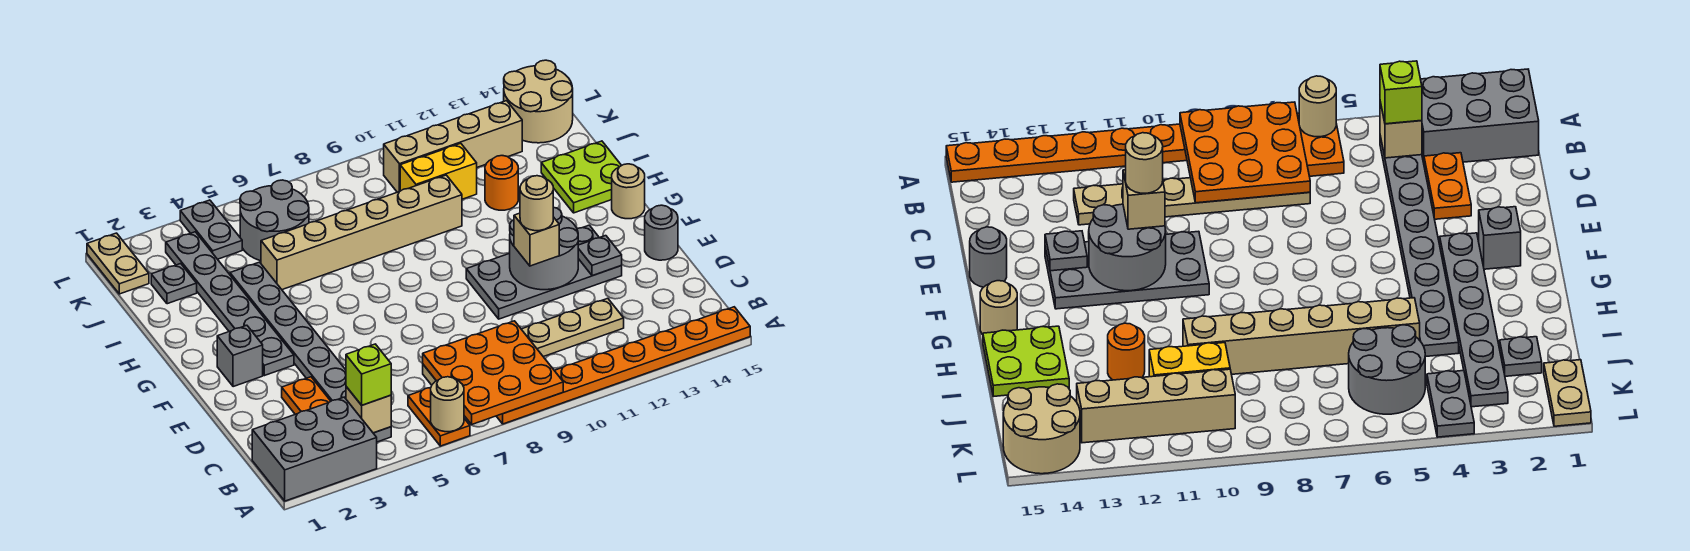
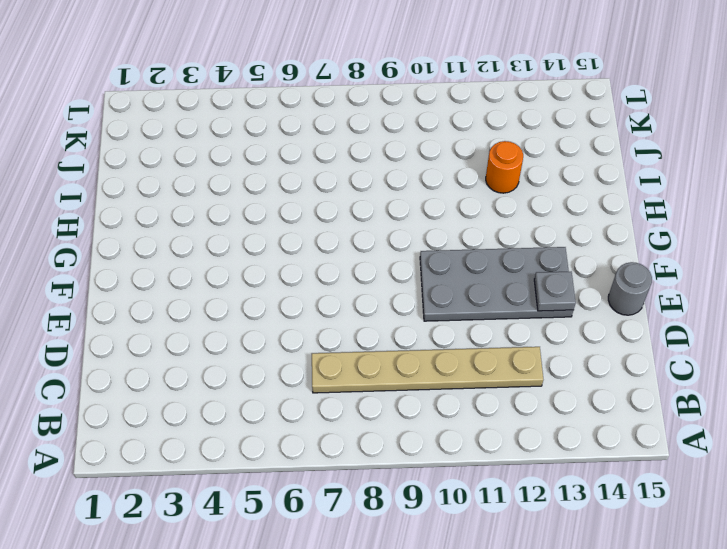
none -> grey 2x3 brick [252,397,377,501]
none -> orange 1x2 plate [408,388,470,446]
none -> orange 1x8 plate [497,307,750,424]

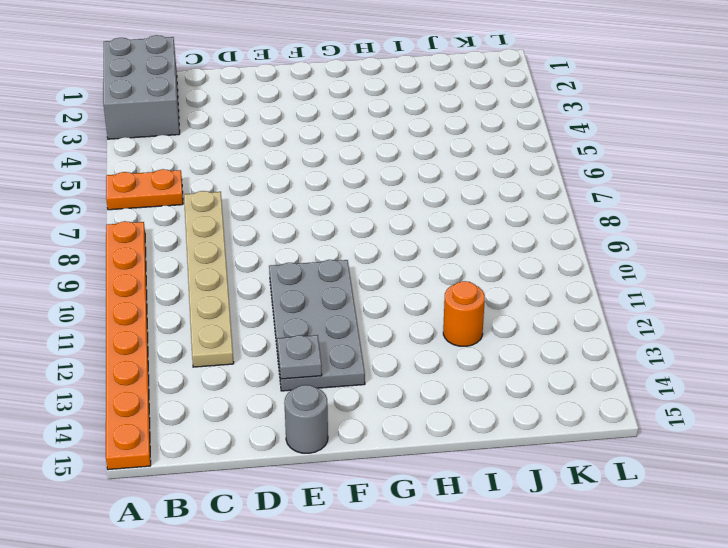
none -> grey 1x8 plate [230,262,391,442]
none -> orange 1x2 plate [282,377,331,414]
none -> grey 1x1 brick [217,325,263,387]

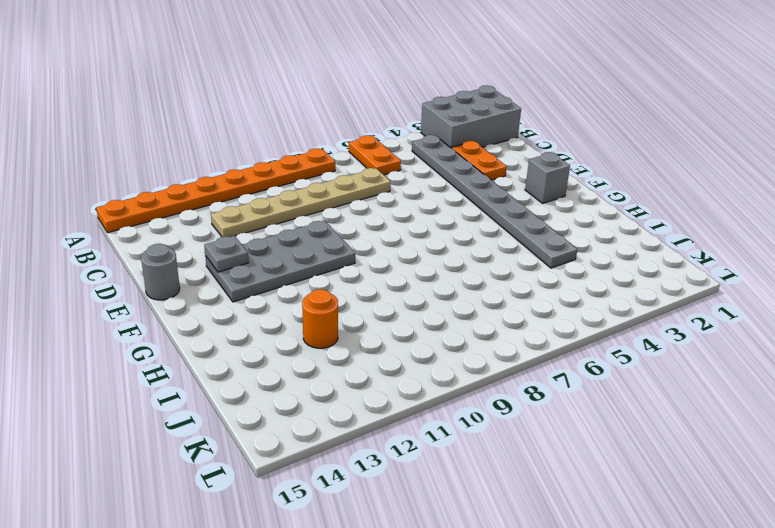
none -> grey 1x6 plate [166,232,294,376]
none -> tan 1x1 round brick [612,164,645,219]
none -> lime 2x2 plate [541,141,622,213]

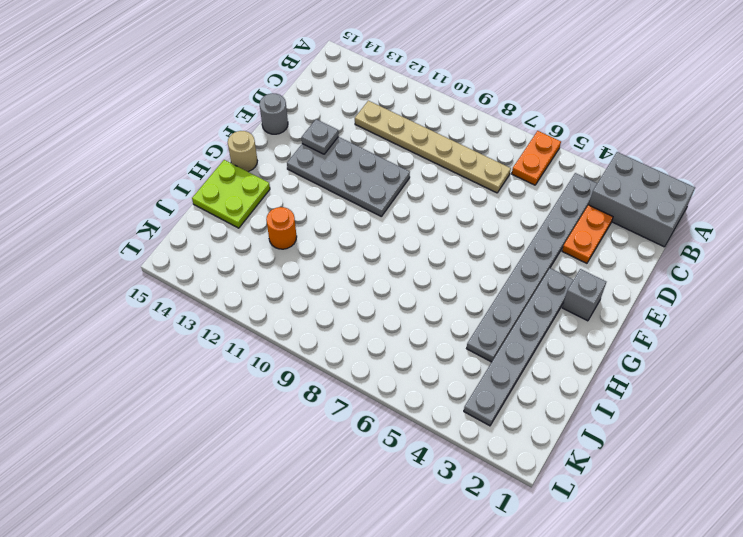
none -> orange 1x8 plate [497,307,750,424]
none -> tan 1x6 brick [261,175,462,290]
none -> grey 1x1 plate [151,264,197,304]

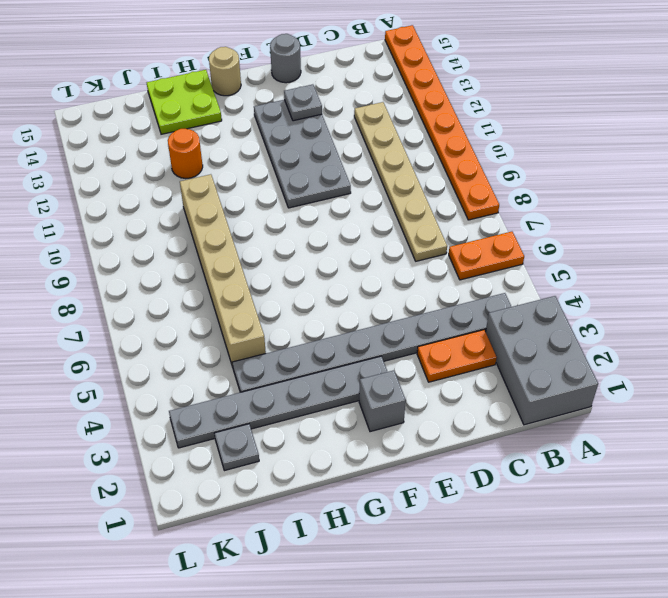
none -> grey 2x2 round brick [240,180,309,261]
none -> yellow 1x2 brick [400,143,477,199]
none -> tan 1x2 plate [87,233,149,294]

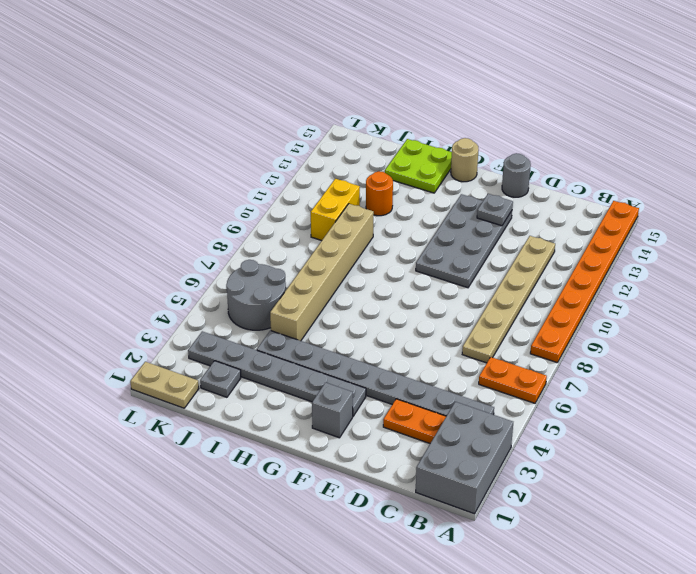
none -> grey 1x2 plate [180,200,242,259]
none -> tan 1x4 brick [384,101,522,192]
none -> tan 2x2 round brick [504,60,573,143]

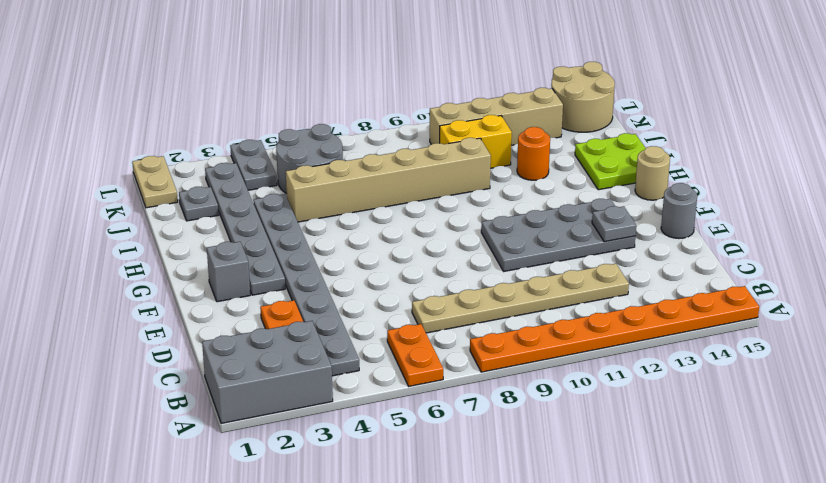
none -> tan 1x1 round brick [431,377,464,432]
none -> orange 3x3 plate [423,321,563,424]
none -> tan 1x1 brick [346,387,391,433]

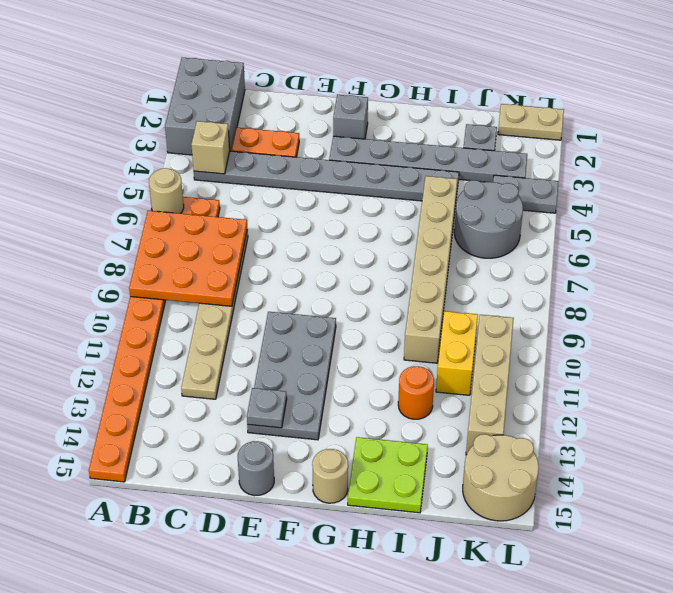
none -> grey 2x2 round brick [510,207,578,290]
none -> lime 1x1 brick [346,344,391,405]
none -> tan 1x1 brick [514,213,559,266]

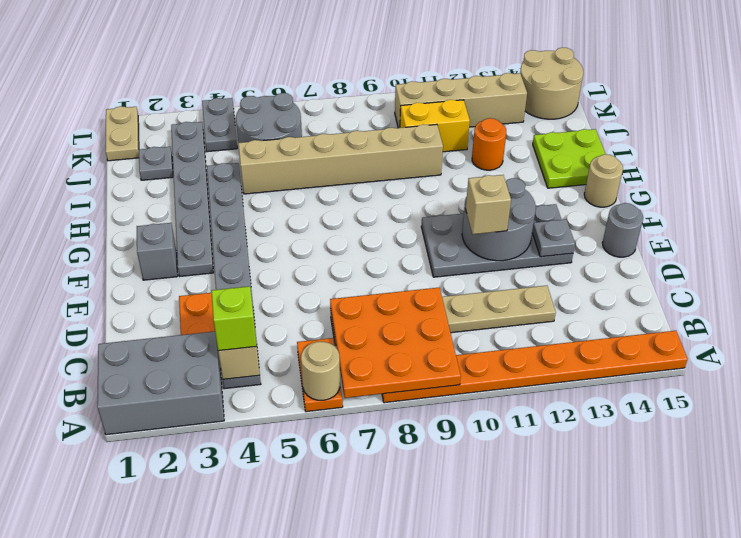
none -> tan 1x1 round brick [520,176,553,231]

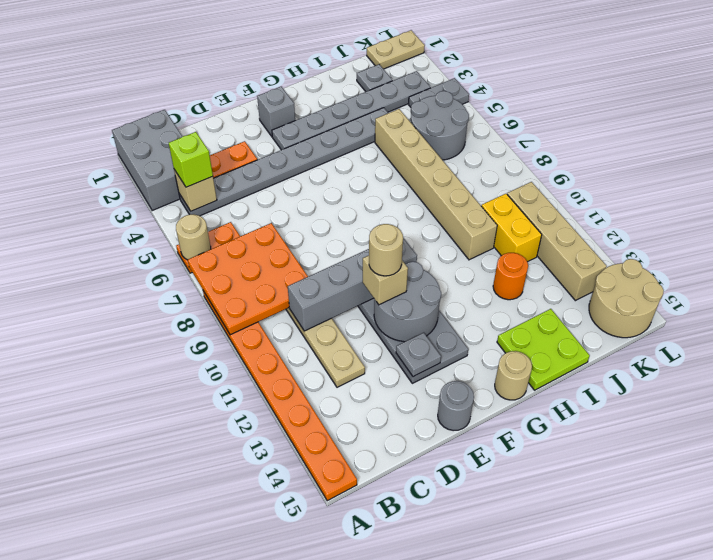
grey 1x4 brick [288,238,417,331] -> none

